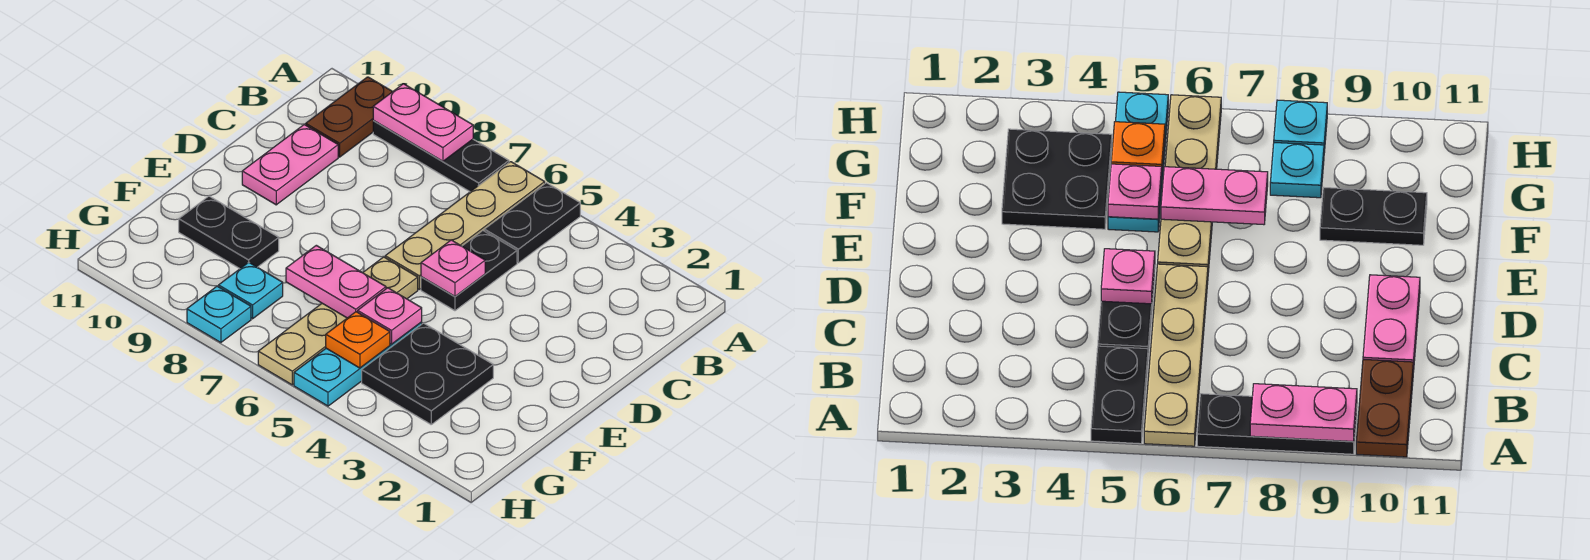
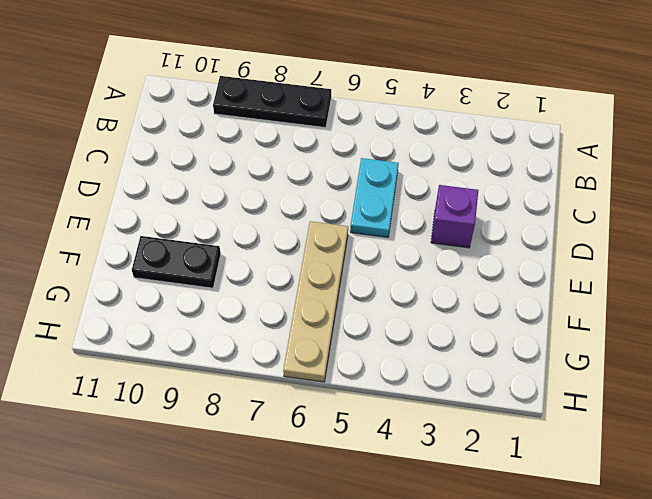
cyan 1x2 plate [350,158,399,237] -> black 1x2 plate [421,231,517,311]
purple 1x1 brick [431,185,478,248] -> none
none -> black 1x2 plate [484,183,580,263]
none -> tan 1x4 plate [385,162,545,289]
none -> brown 1x2 plate [306,77,393,157]

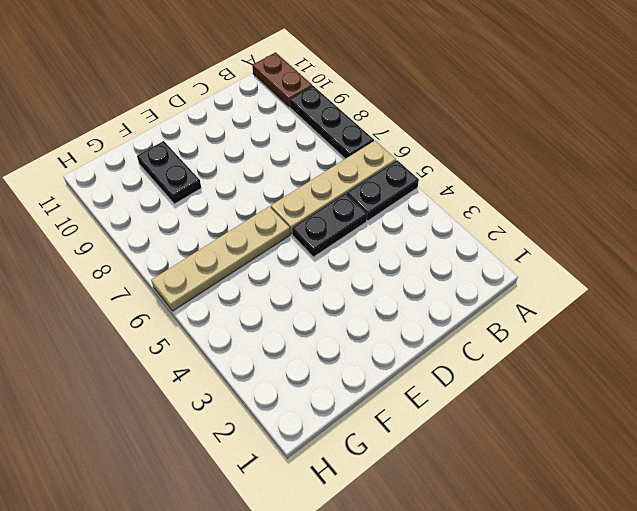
brown 1x2 plate [252,52,312,107] -> brown 1x2 plate turned to [306,77,393,157]
none -> pink 1x2 plate [242,125,338,205]
none -> black 2x2 plate [362,323,493,424]
none -> cyan 1x3 plate [294,322,422,406]

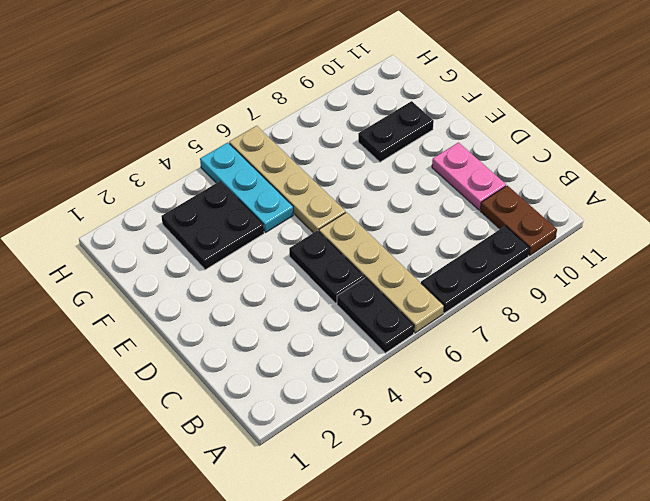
none -> cyan 1x1 plate [219,262,283,319]
none -> cyan 1x1 plate [187,286,251,343]
none -> pink 1x2 plate [373,84,473,161]

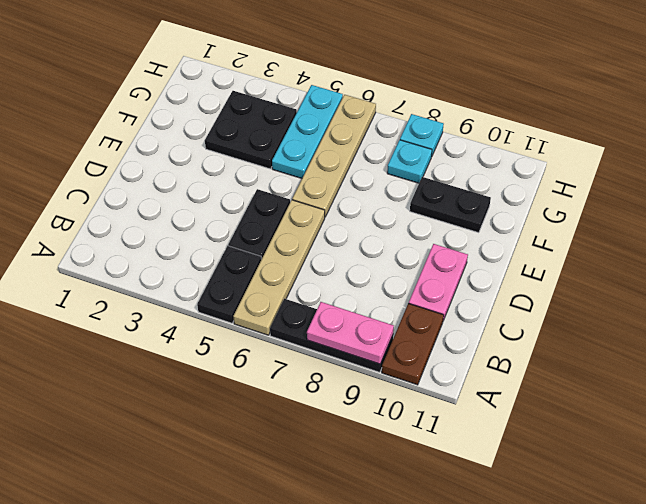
none -> pink 1x1 plate [421,240,485,296]
none -> pink 1x1 plate [358,288,422,344]
none -> pink 1x2 plate [286,245,386,318]

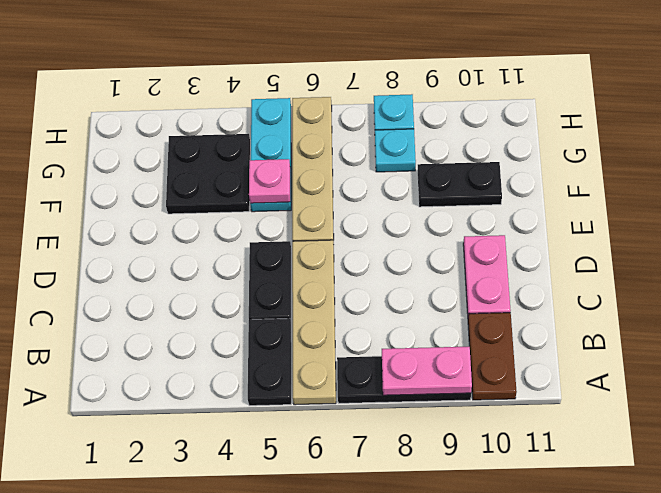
none -> pink 1x1 plate [421,240,485,296]
none -> pink 1x2 plate [286,245,386,318]
none -> orange 1x1 plate [326,312,390,368]

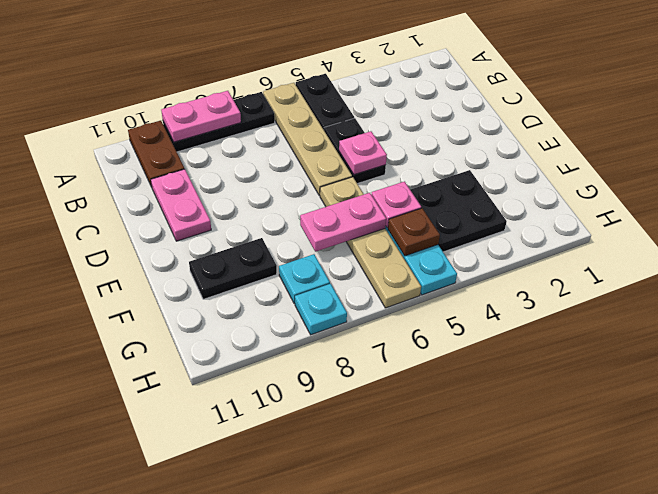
brown 1x1 plate [388,208,440,256] -> orange 1x1 plate [326,312,390,368]

